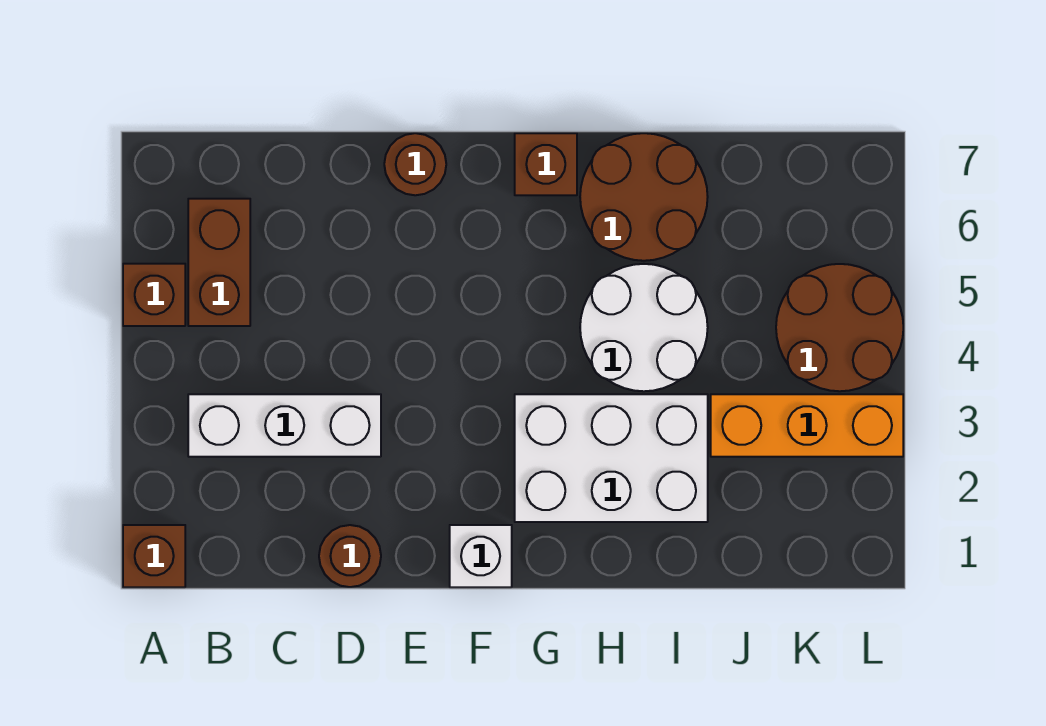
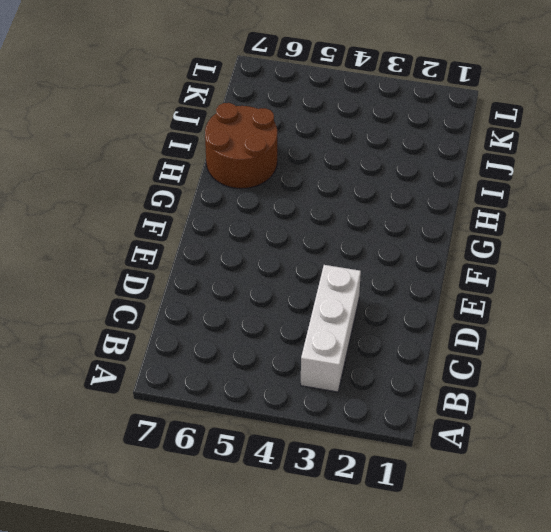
none -> brown 1x1 brick [123,525,185,587]
none -> brown 1x1 brick [123,264,185,326]
none -> brown 1x2 brick [188,199,250,326]

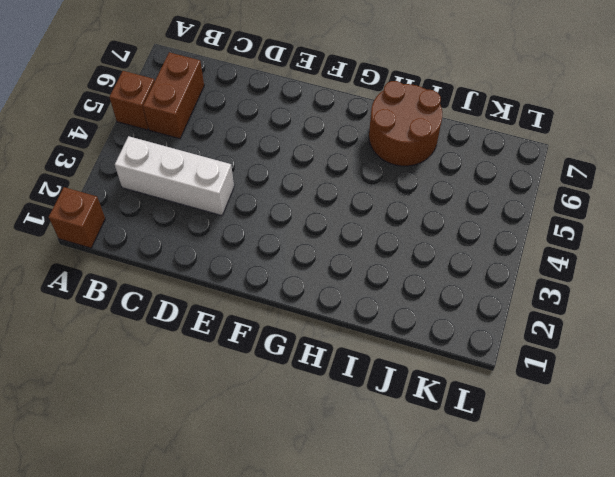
none -> brown 1x1 round brick [319,525,381,587]
none -> brown 1x1 round brick [384,133,446,195]
none -> white 1x1 brick [450,525,512,587]

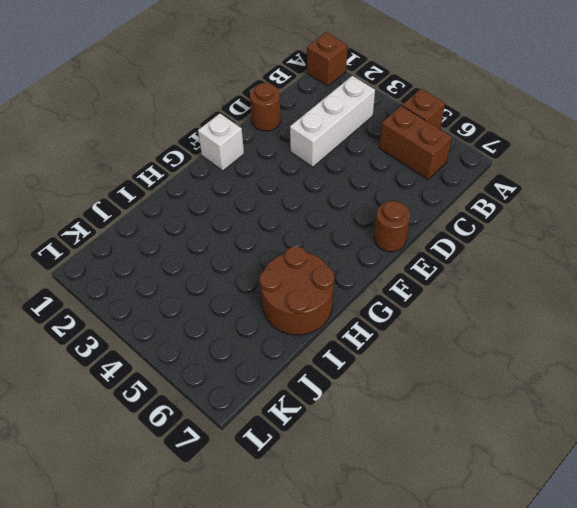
none -> white 2x3 brick [515,394,708,522]
none -> brown 1x1 brick [515,133,577,195]
none -> white 2x2 round brick [580,264,708,391]

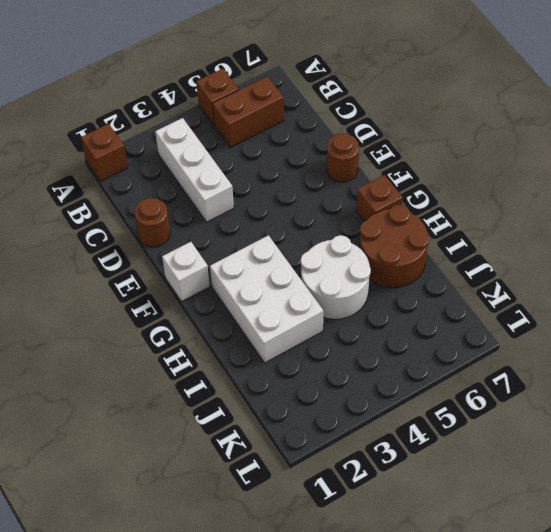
none -> orange 1x3 brick [711,394,903,457]
none -> brown 2x2 round brick [776,264,903,391]

